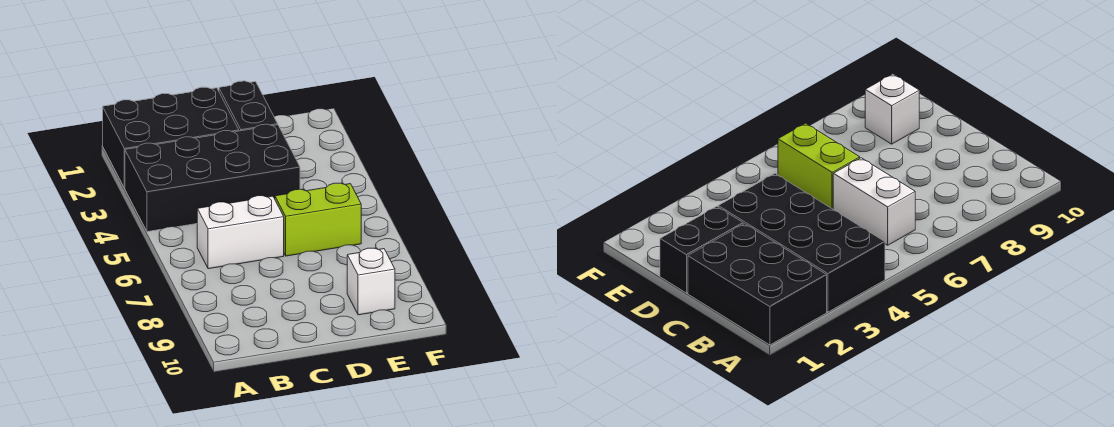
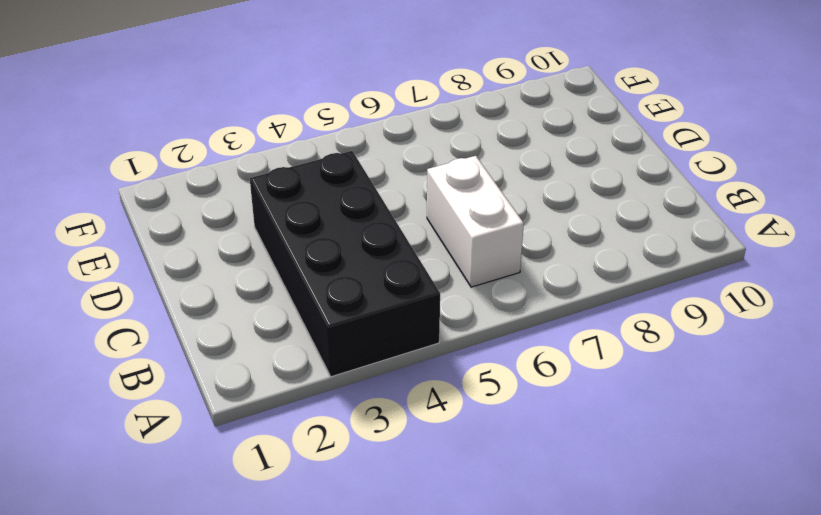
none -> black 2x3 brick [103,87,239,188]
none -> black 1x2 brick [219,81,278,131]

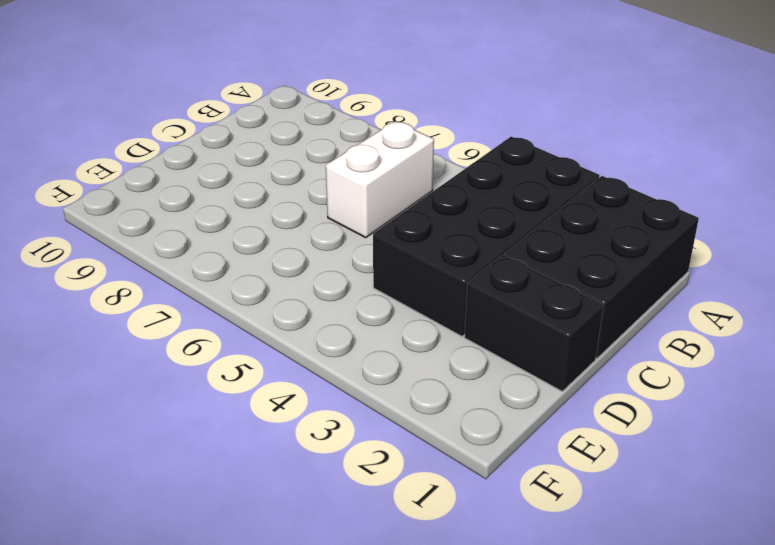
none -> lime 1x2 brick [275,183,361,256]
none -> white 1x1 brick [347,248,395,315]

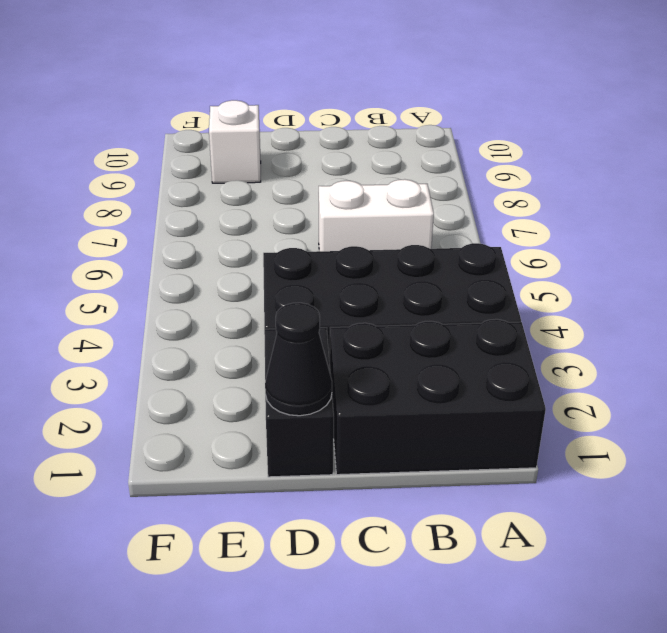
black 1x1 cone [265,303,332,416] -> none
none -> lime 1x2 brick [275,183,361,256]

